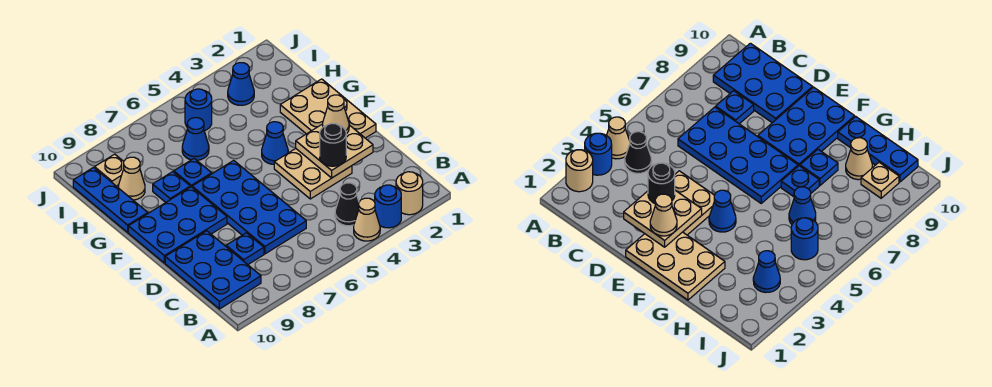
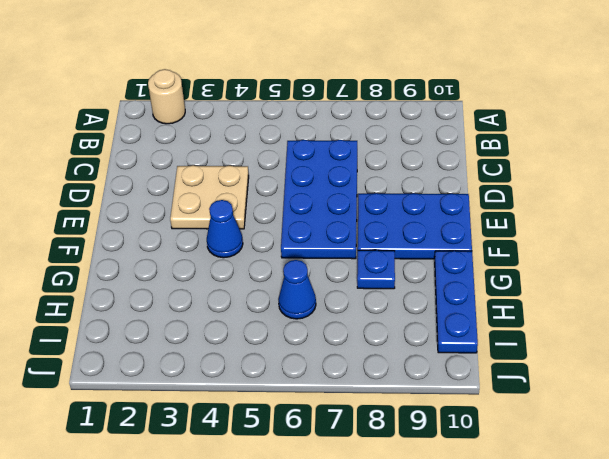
none -> blue 1x1 round brick [375,185,401,228]
none -> tan 1x1 cone [354,198,380,241]
none -> black 1x1 cone [335,183,359,226]

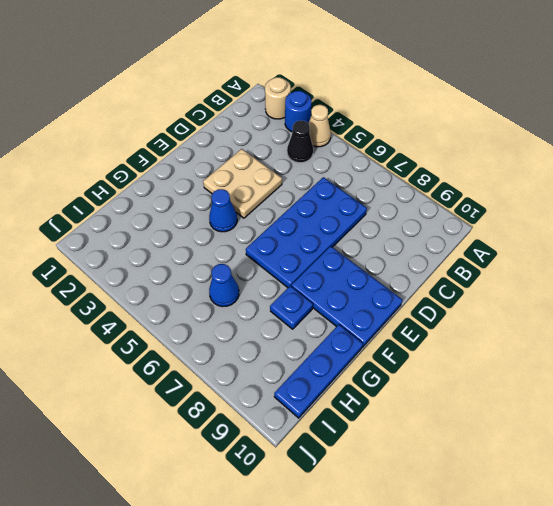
none -> blue 2x3 plate [165,231,261,309]
none -> blue 1x1 plate [226,233,264,265]
none -> tan 2x3 plate [280,79,376,138]

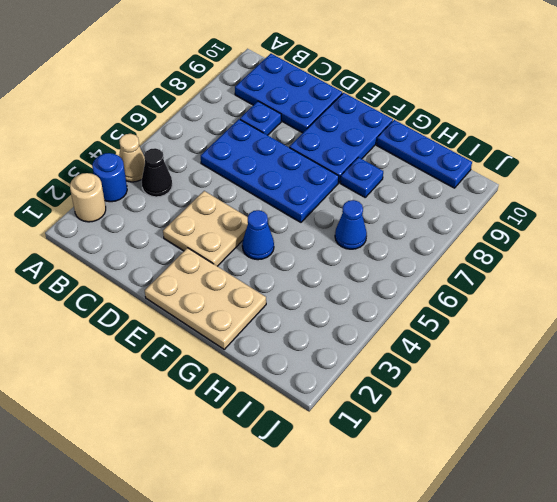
none -> blue 1x1 plate [174,159,212,187]
none -> tan 1x1 cone [118,157,145,200]
none -> blue 1x1 cone [228,63,254,105]

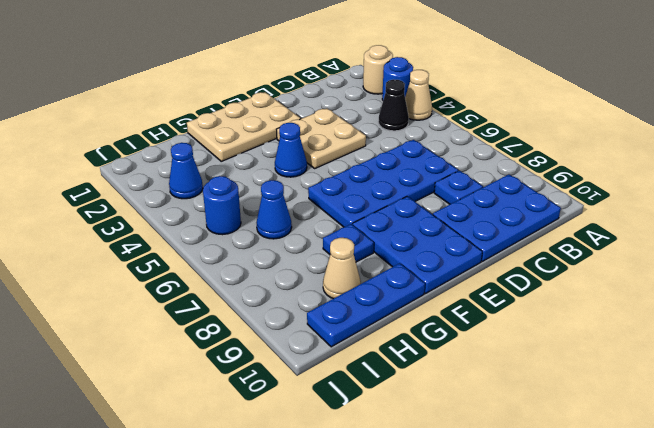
none -> blue 1x1 plate [174,159,212,187]
none -> tan 1x1 plate [95,154,124,186]
none -> tan 2x2 plate [296,124,373,178]

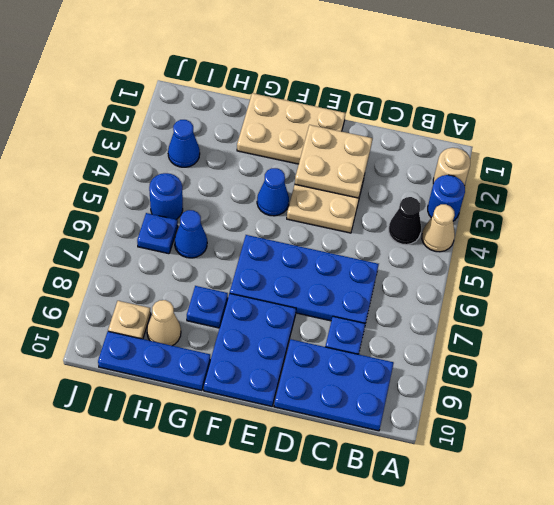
blue 1x1 plate [137,213,178,254] -> blue 1x1 plate moved to [174,159,212,187]
none -> black 1x1 round brick [320,123,346,166]
none -> tan 1x1 cone [323,95,349,134]

